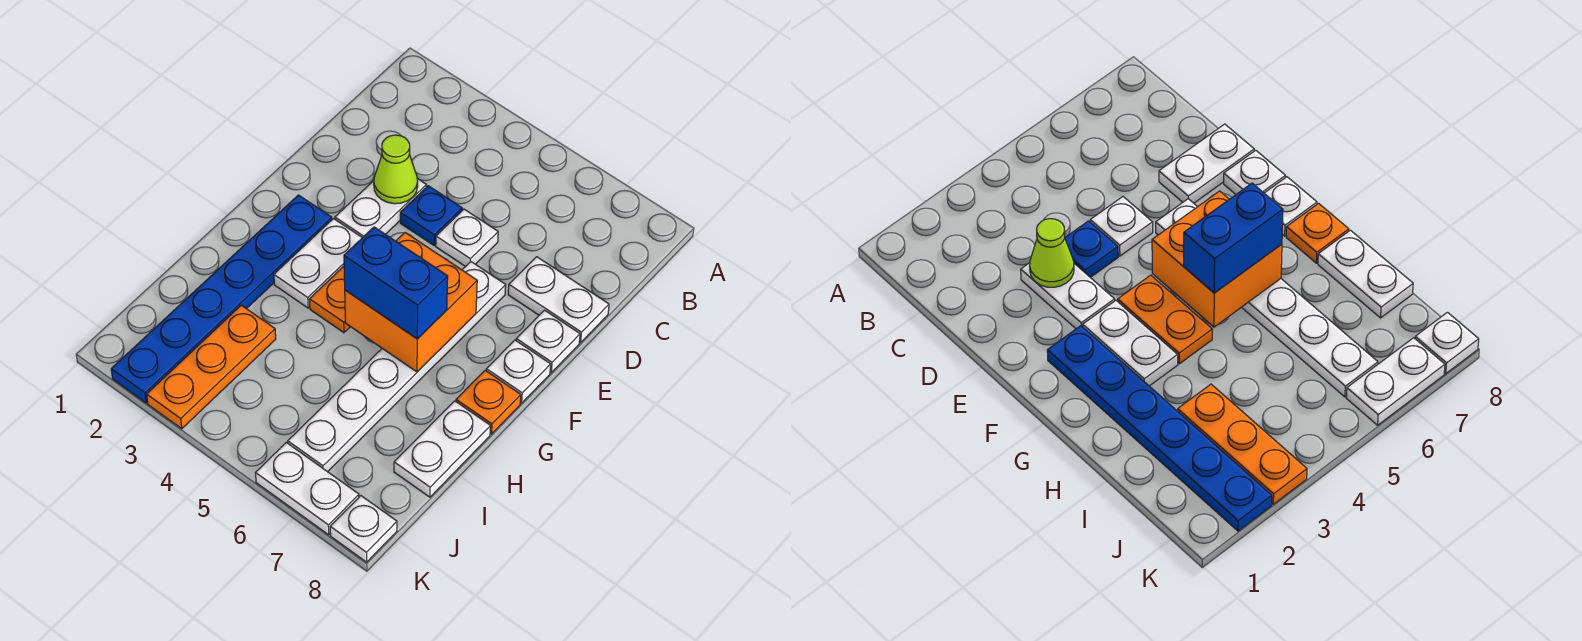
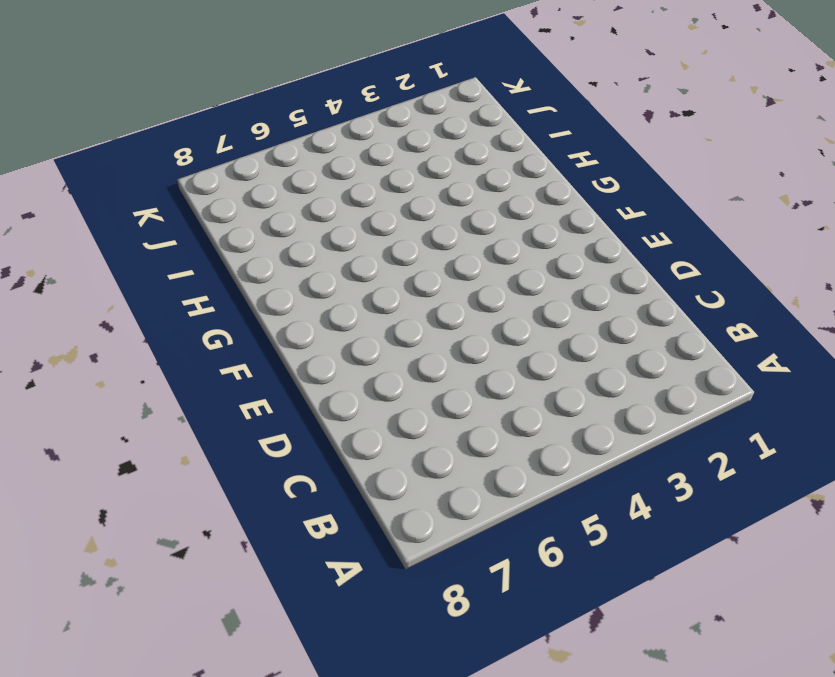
none -> white 1x2 plate [335,179,426,238]
none -> blue 1x1 plate [400,186,462,245]
none -> white 1x1 plate [436,209,498,267]

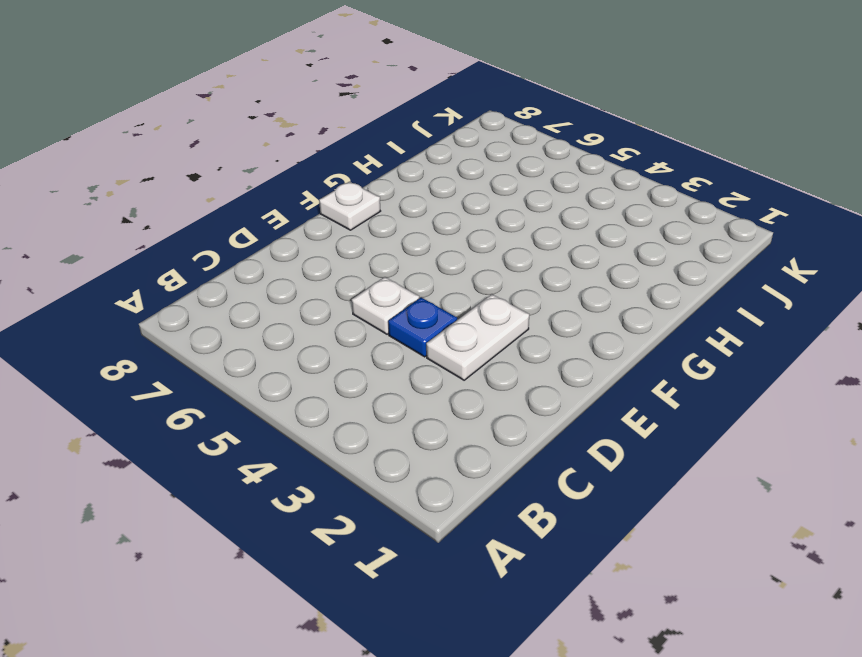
none -> white 1x2 plate [508,257,609,343]
none -> white 1x6 plate [288,262,506,472]
none -> white 1x1 plate [516,310,580,373]

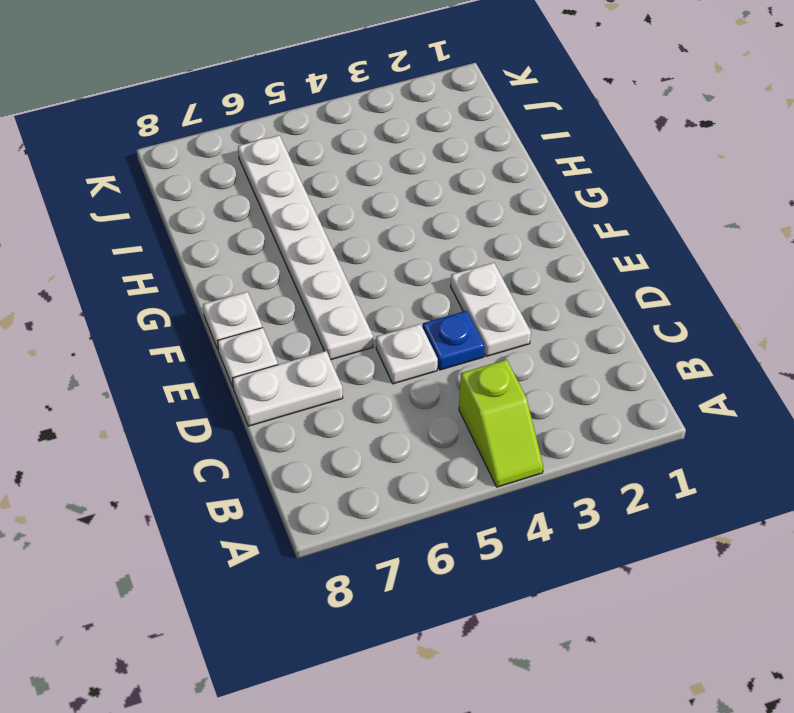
lime 1x2 slope [459,360,543,487] -> none
none -> blue 1x6 plate [111,195,332,403]
none -> white 1x2 plate [274,219,362,308]
none -> orange 1x2 plate [310,266,350,333]

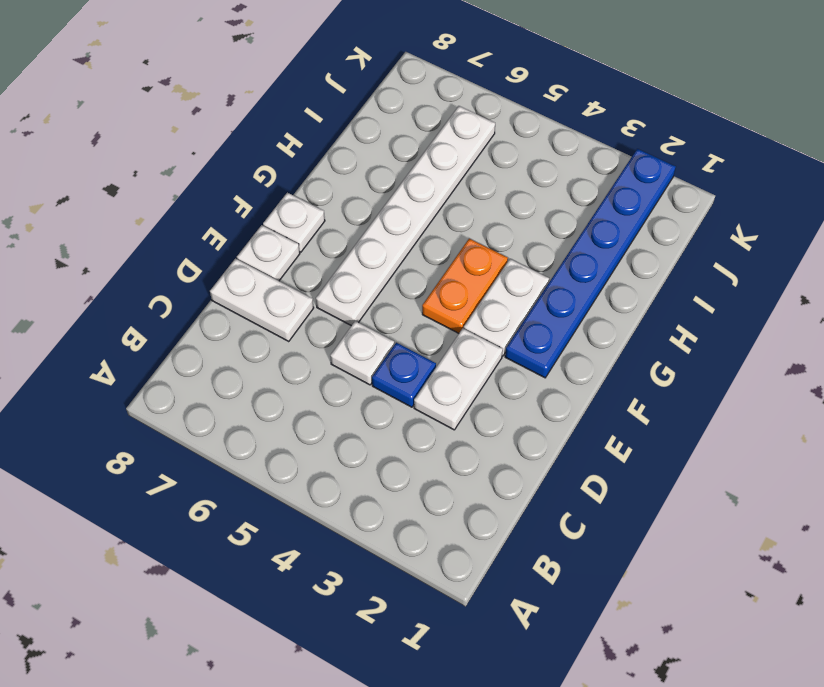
none -> orange 1x1 plate [456,371,521,434]
none -> white 1x2 plate [394,401,491,497]
none -> orange 1x3 plate [147,305,276,429]

